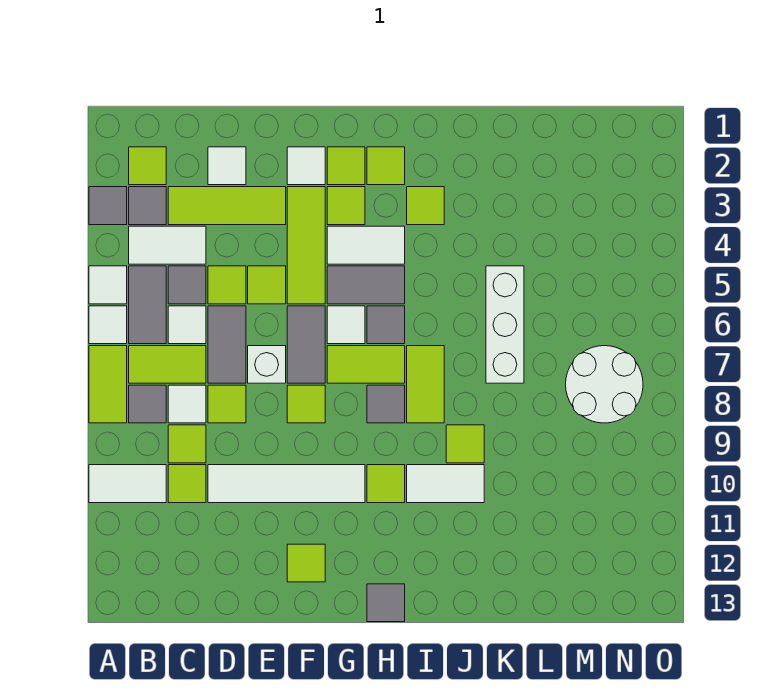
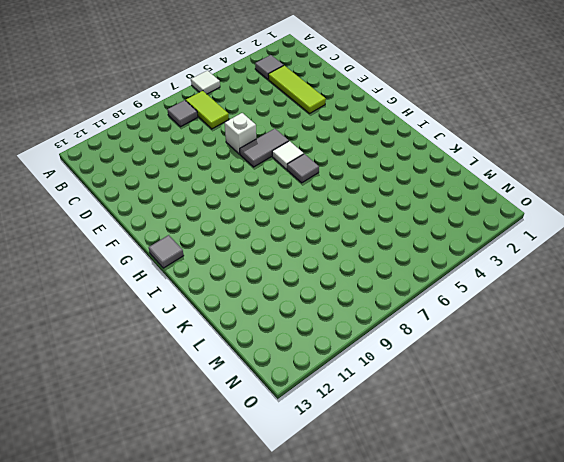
none -> grey 1x1 tile [89,187,127,225]
none -> white 1x1 tile [89,266,127,304]
none -> lime 1x2 tile [89,346,127,423]
none -> white 1x2 tile [89,465,166,503]

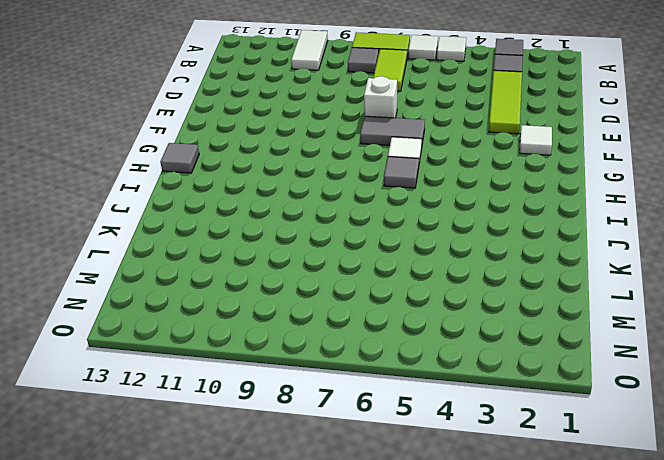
none -> lime 1x1 tile [129,147,166,185]
none -> white 1x2 tile [129,226,206,264]
none -> grey 1x2 tile [129,266,166,344]
none -> grey 1x1 tile [168,266,206,304]

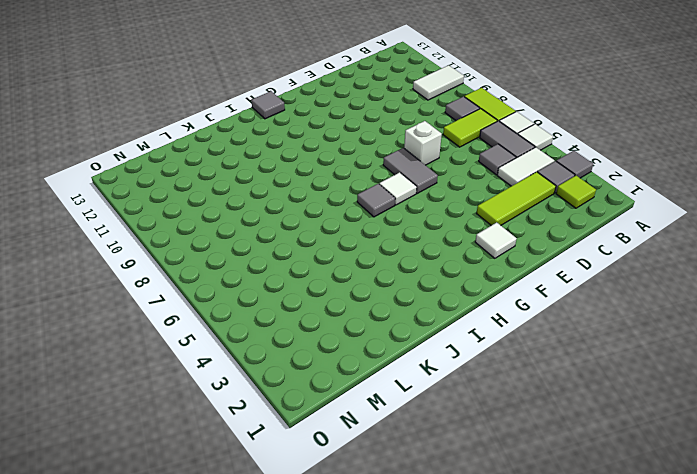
none -> white 1x1 tile [168,306,206,344]
none -> white 1x1 tile [168,385,206,423]
none -> lime 1x1 tile [168,425,206,463]
none -> lime 1x1 tile [168,465,206,503]

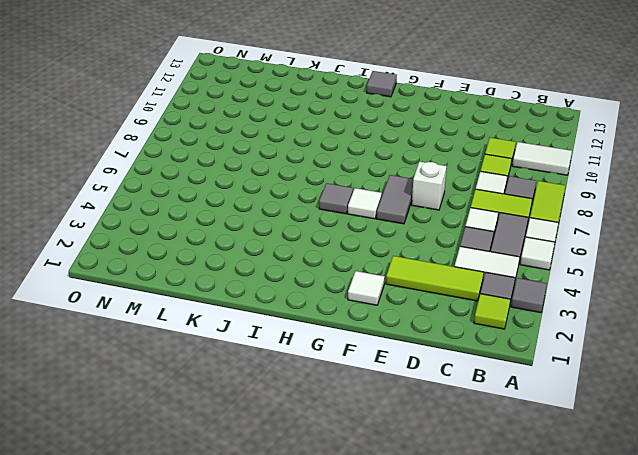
none -> white 1x1 tile [208,147,246,185]
none -> lime 1x1 tile [208,266,246,304]
none -> grey 1x2 tile [208,306,246,383]
none -> lime 1x1 tile [208,385,246,423]

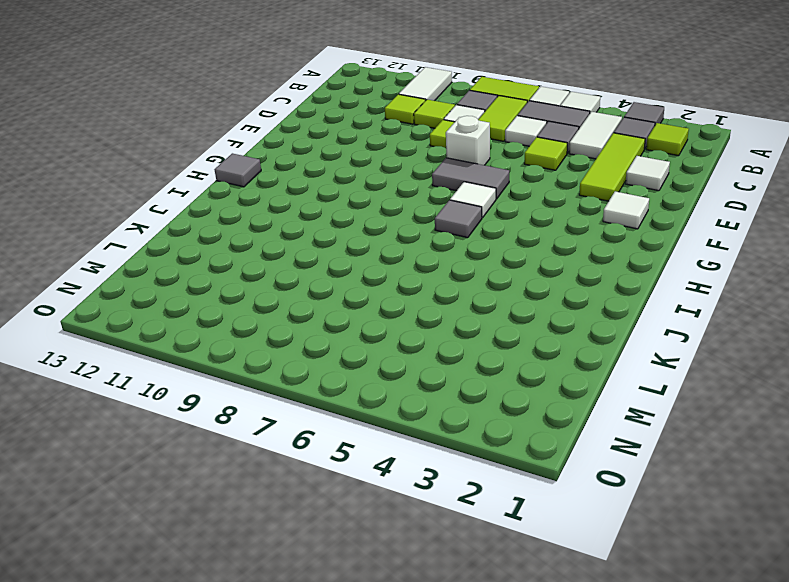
none -> grey 1x2 tile [208,306,246,383]
none -> white 1x4 tile [208,465,365,503]
none -> lime 1x1 tile [248,266,286,304]
none -> lime 1x3 tile [287,187,325,304]

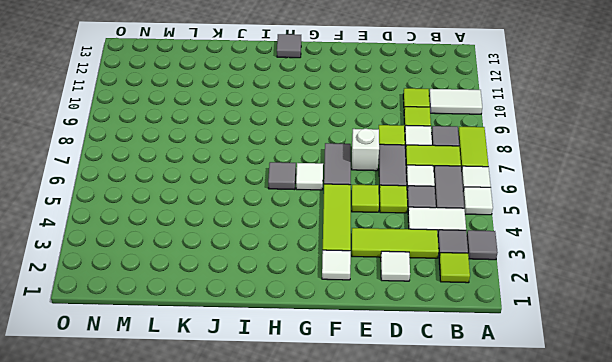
none -> white 1x4 tile [208,465,365,503]
none -> lime 1x1 tile [287,385,325,423]
none -> lime 1x1 tile [287,544,325,582]
none -> lime 1x1 tile [327,147,365,185]

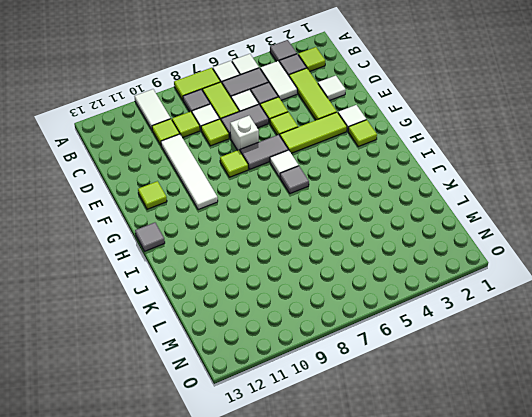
none -> lime 1x1 tile [327,187,365,225]
none -> white 1x2 tile [327,226,405,264]
none -> grey 1x2 tile [327,266,405,304]
none -> lime 1x2 tile [327,346,405,383]

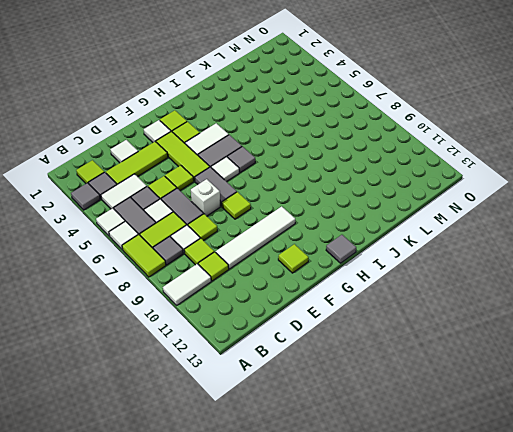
none -> lime 1x2 tile [327,346,405,383]
none -> lime 1x1 tile [367,147,405,185]
none -> grey 1x1 tile [367,385,405,423]
none -> lime 1x1 tile [367,465,405,503]

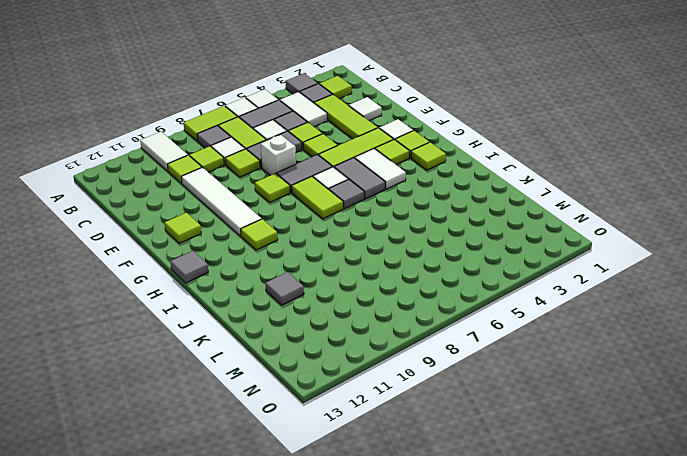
grey 1x1 tile [265,272,304,305] -> grey 1x1 tile moved to [367,385,405,423]
none -> lime 1x1 tile [407,187,444,225]
none -> lime 1x2 tile [407,346,444,423]
none -> white 1x2 tile [407,465,484,503]
none -> lime 1x1 tile [446,425,484,463]

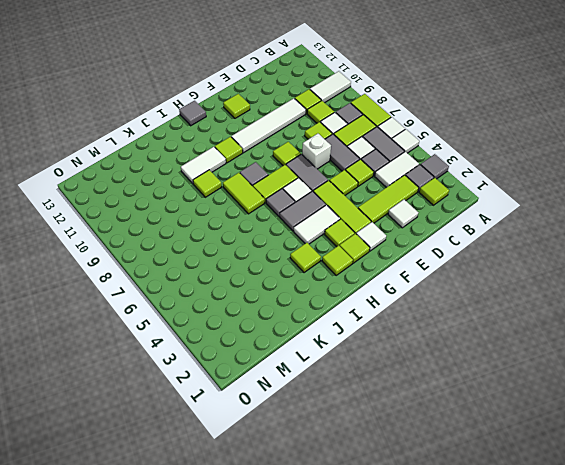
none -> white 1x3 brick [486,266,524,383]
none -> white 2x2 round brick [566,346,643,423]

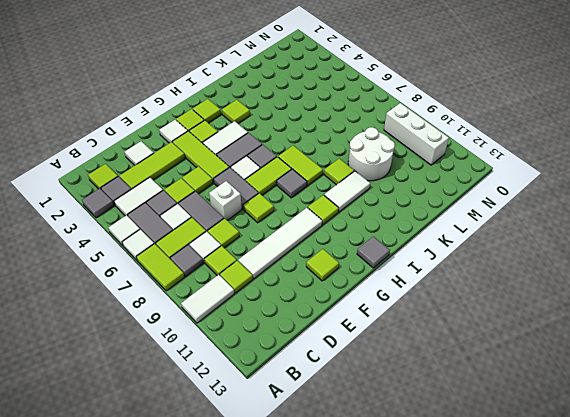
white 2x2 round brick [348,127,395,181] -> white 2x2 round brick moved to [566,346,643,423]
white 1x3 brick [384,103,449,165] -> white 1x3 brick moved to [486,266,524,383]

